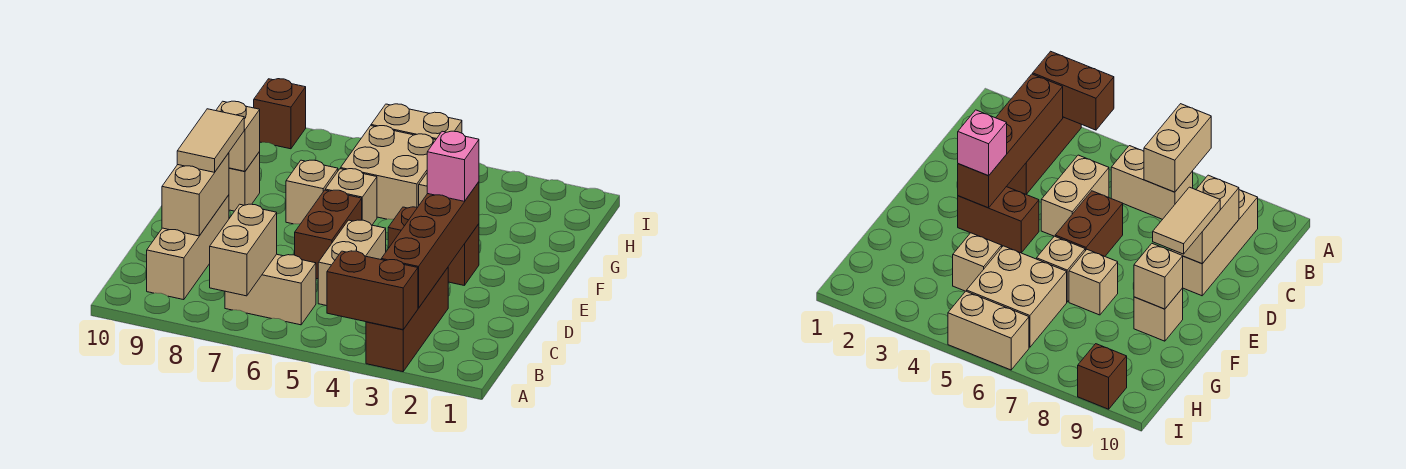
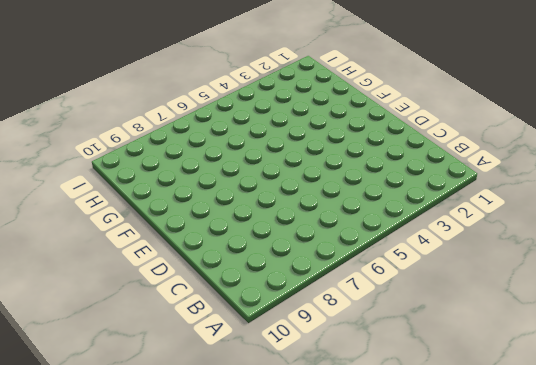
none -> brown 1x3 brick [366,268,448,372]
none -> tan 1x2 brick [225,254,316,325]
none -> tan 1x3 brick [147,195,229,300]

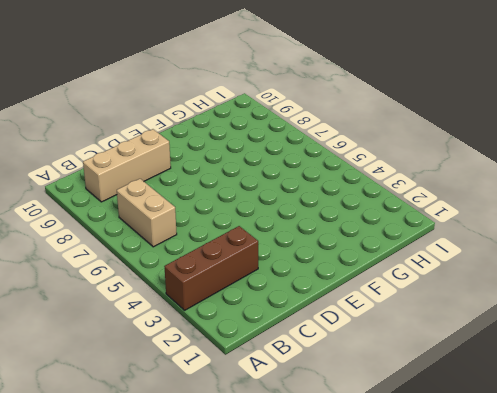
none -> tan 1x2 brick [318,220,386,305]
none -> brown 1x2 brick [295,190,362,279]
none -> brown 1x2 brick [388,207,479,286]

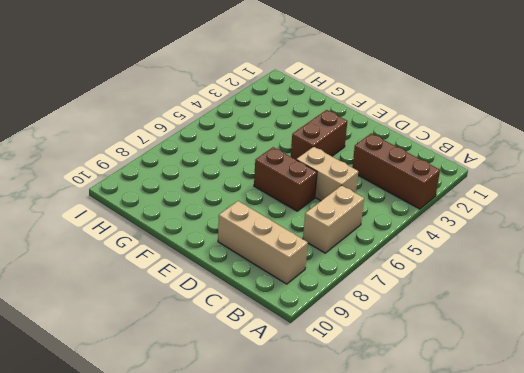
none -> tan 1x1 brick [325,169,377,225]
none -> tan 1x1 brick [286,160,338,224]
none -> tan 1x1 brick [229,152,260,211]

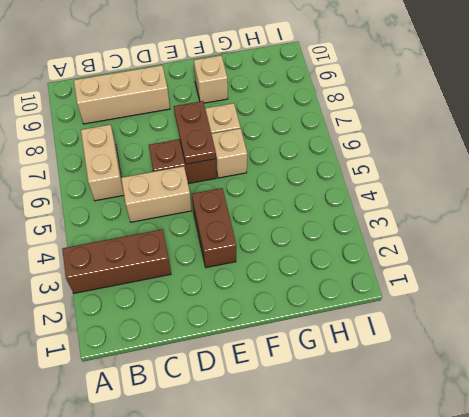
brown 1x2 plate [174,101,216,164] -> none
none -> tan 1x1 brick [953,233,1002,291]
none -> tan 2x2 brick [341,126,435,219]
none -> tan 1x2 brick [371,104,462,140]

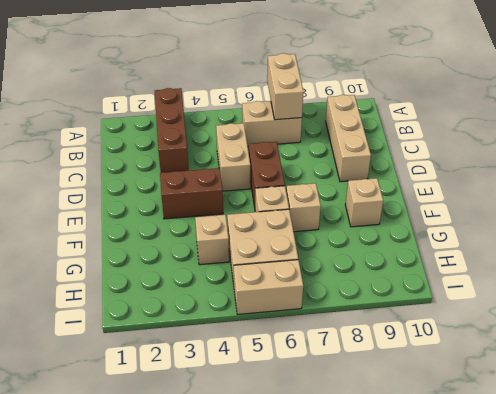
none -> brown 1x1 brick [254,79,306,149]
none -> brown 1x2 brick [327,251,418,330]
none -> brown 1x4 brick [381,182,479,308]

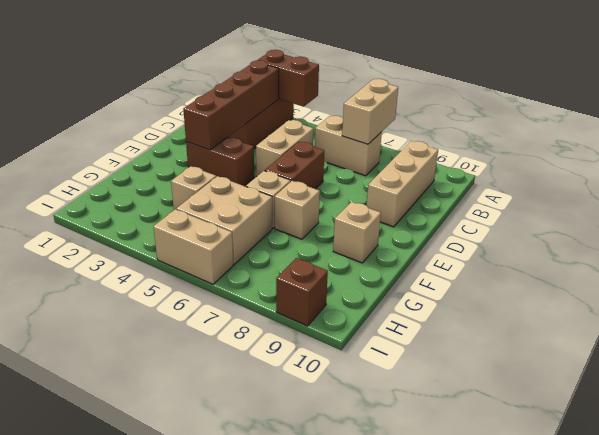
none -> tan 1x2 brick [162,153,229,236]
none -> tan 1x1 brick [216,101,260,171]
none -> tan 1x2 tile [177,109,244,172]

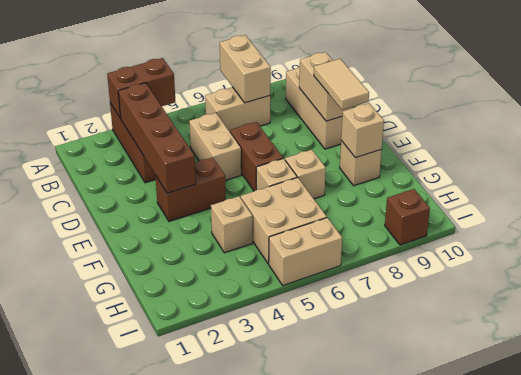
none -> pink 1x1 brick [427,131,479,201]

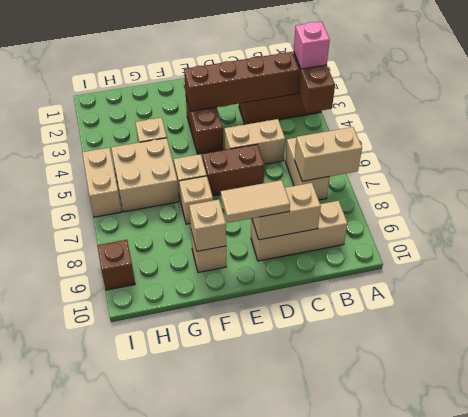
pink 1x1 brick [294,21,330,69] -> pink 1x1 brick moved to [427,131,479,201]

